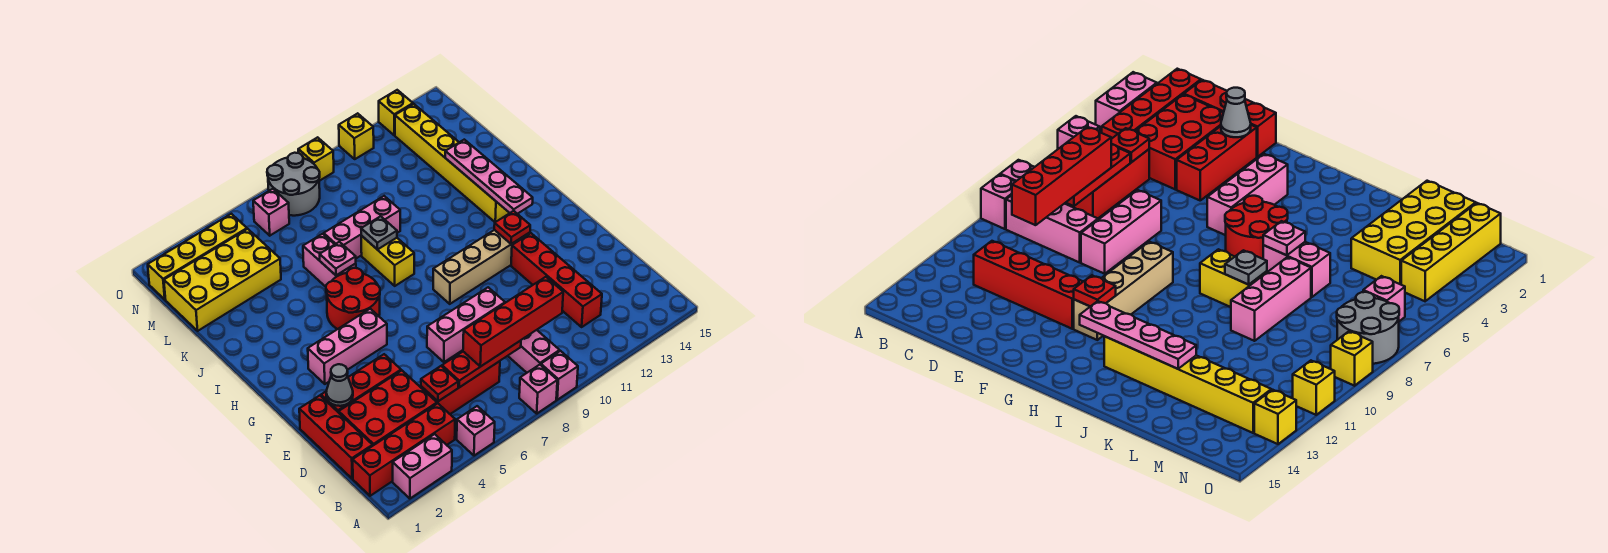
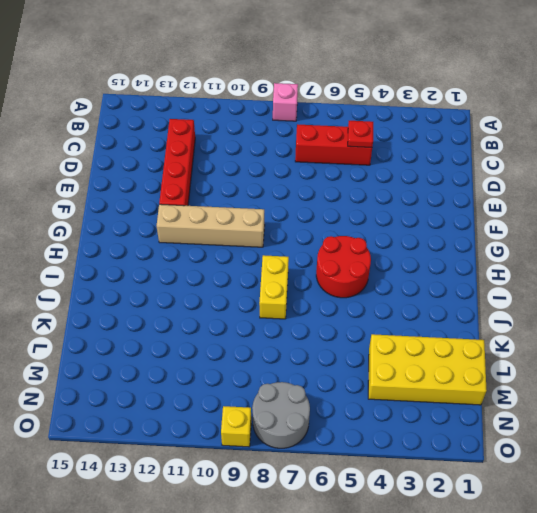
none -> pink 1x2 brick [393,434,452,499]
none -> pink 1x1 brick [457,406,495,456]
none -> pink 1x1 brick [541,351,578,400]
none -> red 1x4 brick [353,403,455,496]

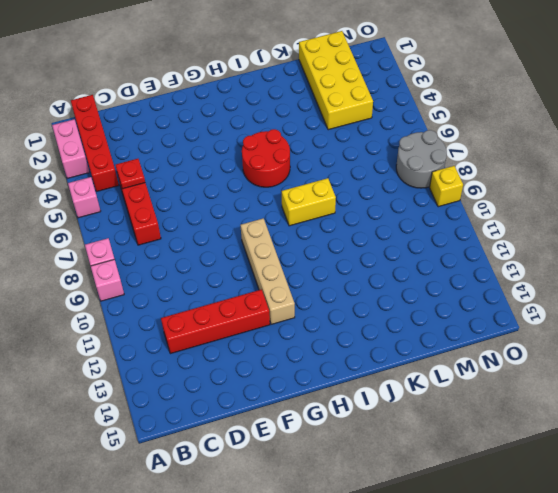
none -> pink 1x3 brick [508,330,560,373]
none -> red 1x3 brick [299,396,373,479]
none -> red 2x3 brick [339,371,437,445]
none -> red 1x3 brick [321,354,401,413]

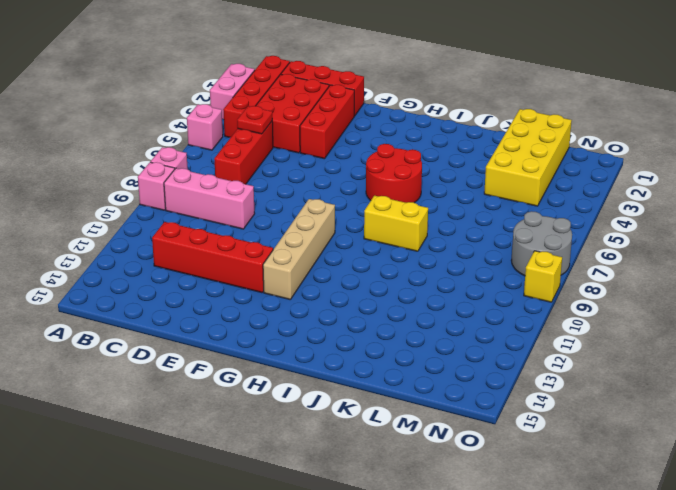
none -> pink 1x3 brick [427,287,505,362]
none -> pink 1x3 brick [308,309,387,384]
none -> yellow 1x6 brick [395,104,509,222]
none -> pink 1x2 brick [303,234,356,287]

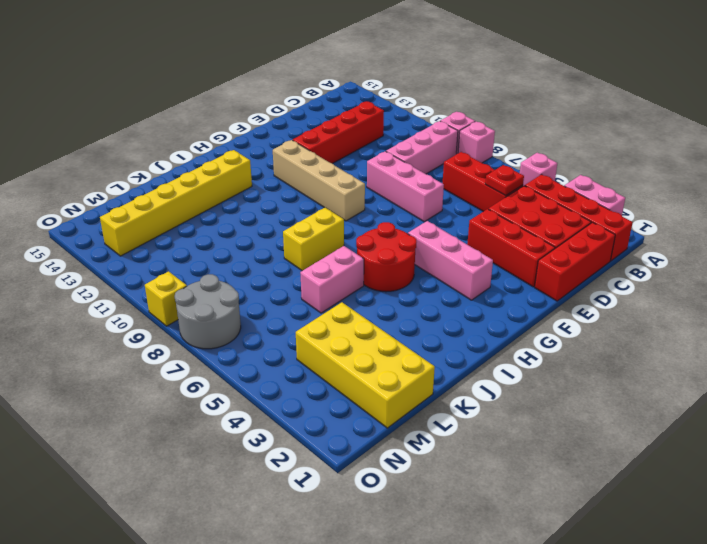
none -> pink 1x3 brick [324,196,400,258]
none -> yellow 1x4 brick [148,214,247,300]
none -> pink 1x1 brick [253,189,289,236]
none -> yellow 1x1 brick [339,113,374,159]

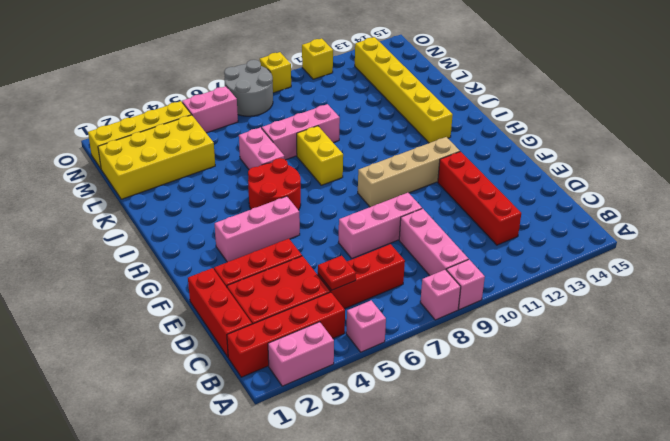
pink 1x2 brick [182,86,238,133] -> pink 1x1 brick [253,189,289,236]
none -> yellow 1x1 brick [379,90,413,135]
none -> red 1x3 plate [442,341,521,387]
none -> grey 1x1 cone [326,364,353,406]
none -> red 1x1 plate [494,211,530,244]

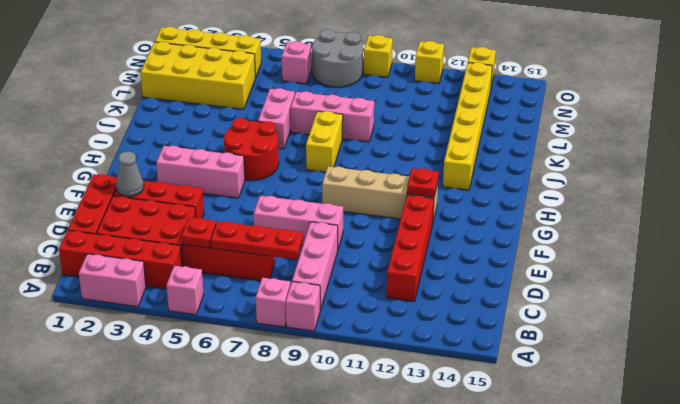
none -> pink 1x4 plate [445,140,533,214]
none -> pink 1x1 plate [320,242,356,275]
none -> grey 1x1 plate [361,216,397,250]
none -> red 1x4 brick [463,277,563,367]

